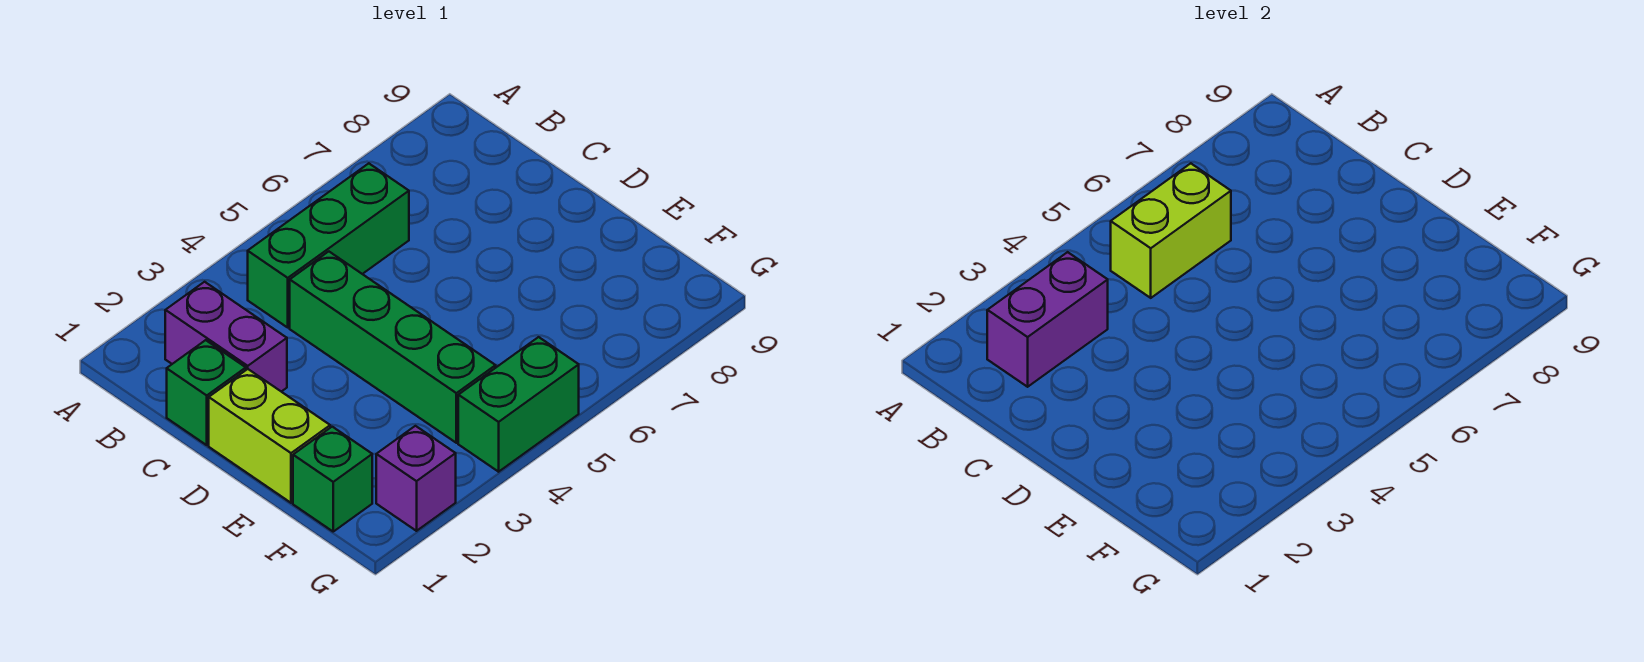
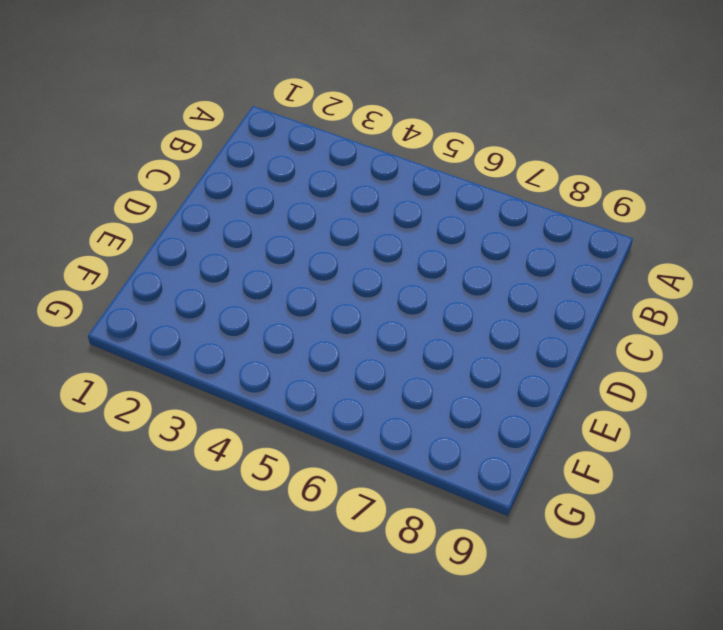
none -> purple 1x2 brick [165,282,287,392]
none -> green 1x3 brick [248,163,409,327]

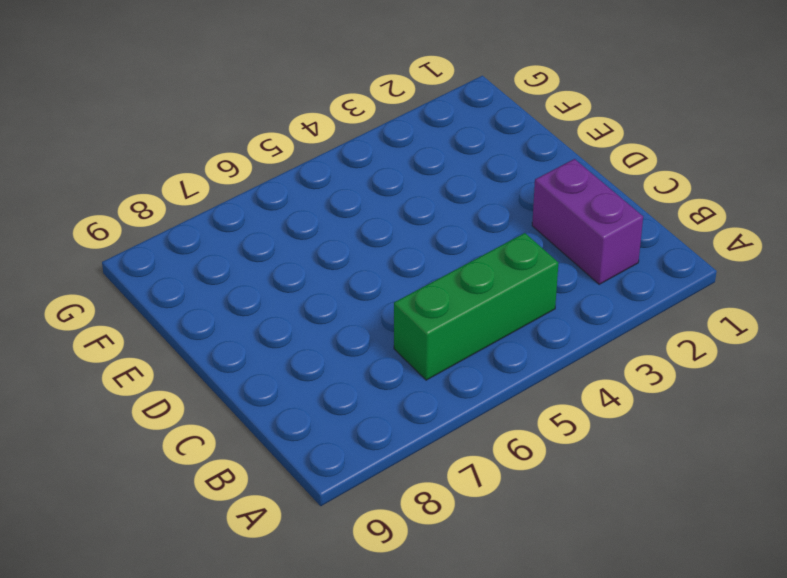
none -> green 1x1 brick [167,340,246,445]
none -> green 1x4 brick [290,252,496,443]

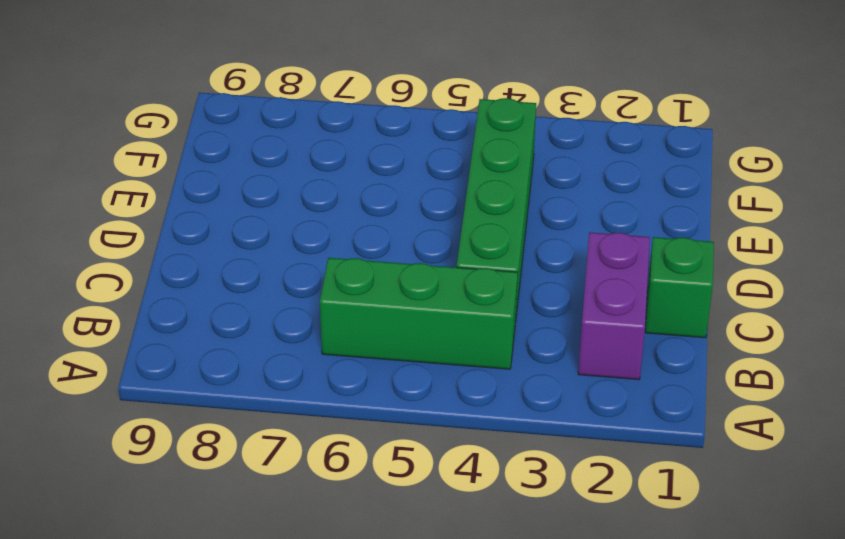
none -> lime 1x2 brick [209,369,330,503]
none -> green 1x1 brick [293,427,372,531]

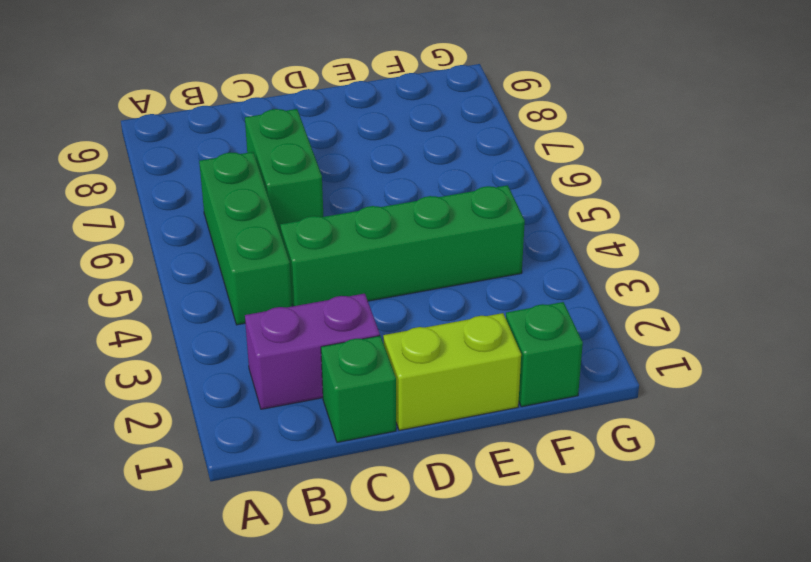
green 1x2 brick [245,109,323,234] -> green 1x2 brick moved to [458,337,579,472]
none -> purple 1x1 brick [376,426,456,531]
none -> purple 1x2 brick [987,252,1108,387]

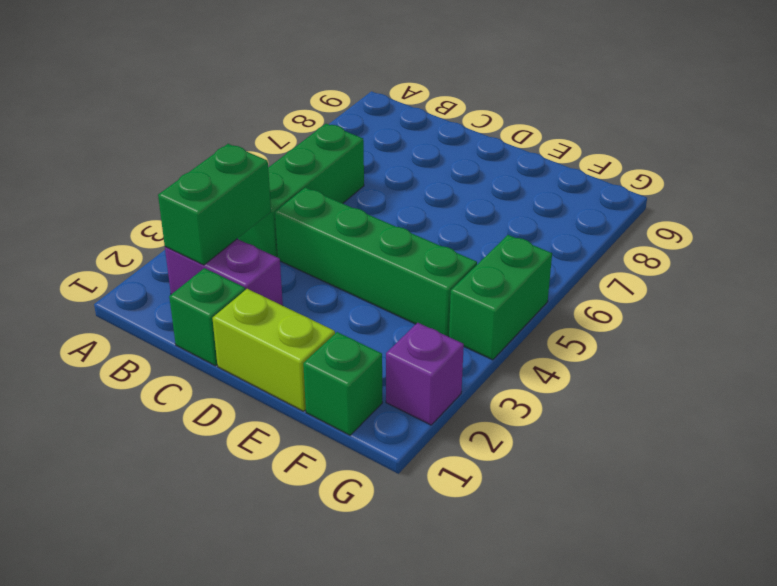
green 1x2 brick [158,144,271,265] -> purple 1x2 brick [987,252,1108,387]
none -> lime 1x2 brick [1111,163,1231,298]

